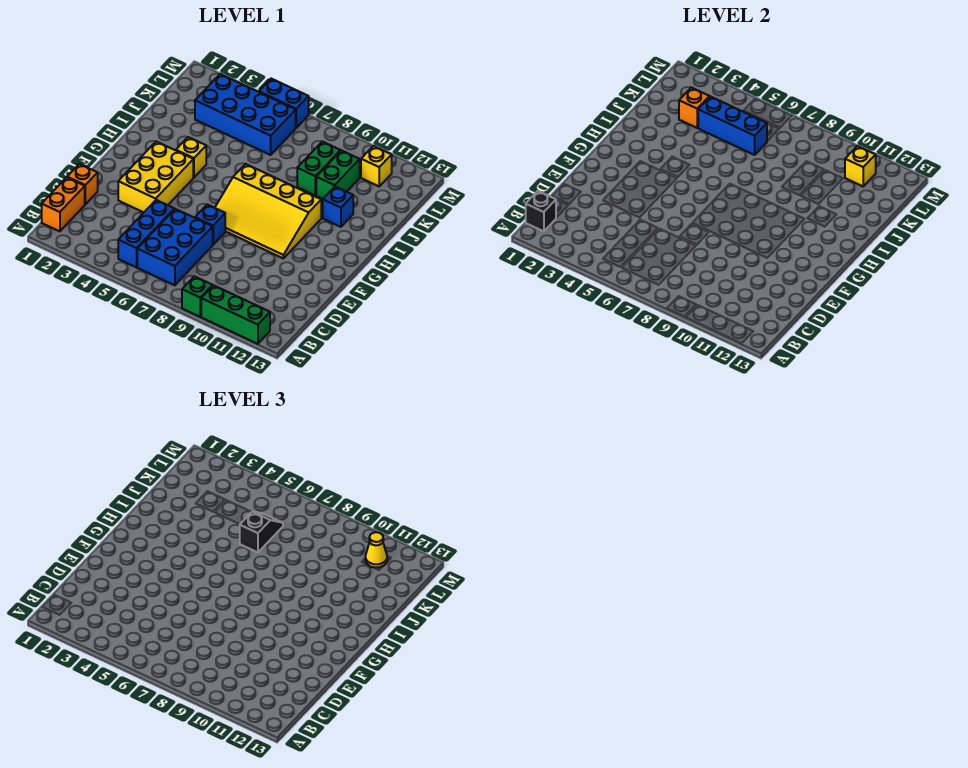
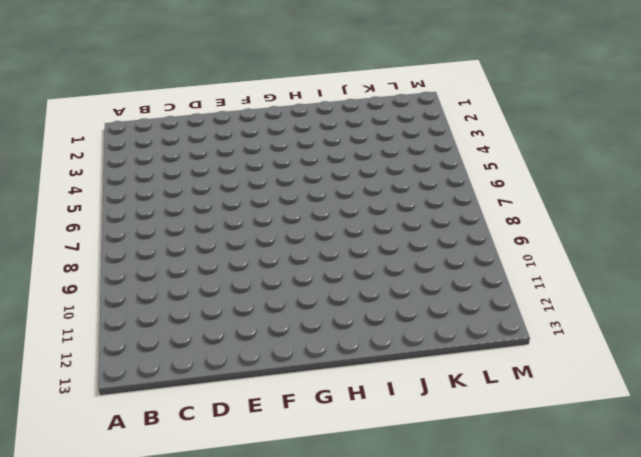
none -> green 1x1 brick [182,276,213,317]
none -> green 1x3 brick [201,285,270,344]
none -> orange 1x2 brick [42,177,85,231]

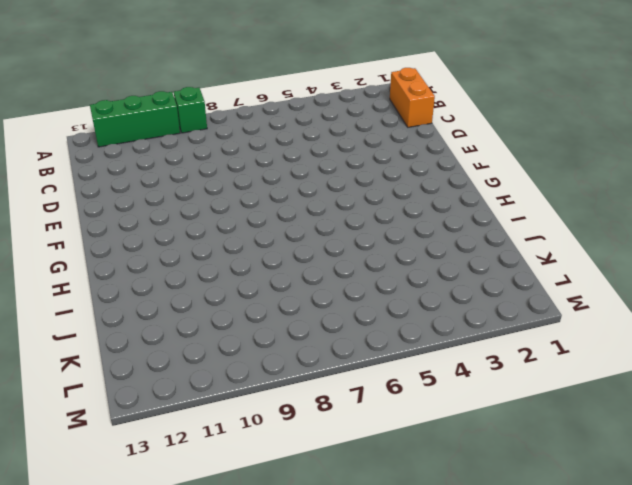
none -> blue 1x3 brick [118,200,174,267]
none -> blue 2x3 brick [137,209,213,285]
none -> orange 1x1 brick [67,164,98,204]

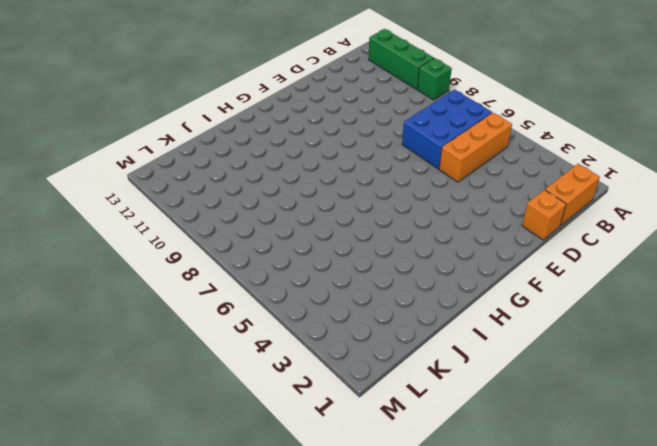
orange 1x3 brick [439,113,512,182] -> blue 1x3 brick [118,200,174,267]
none -> yellow 2x3 brick [118,142,193,212]
none -> blue 1x1 brick [195,204,225,245]
none -> yellow 3x4 slope [215,164,321,258]

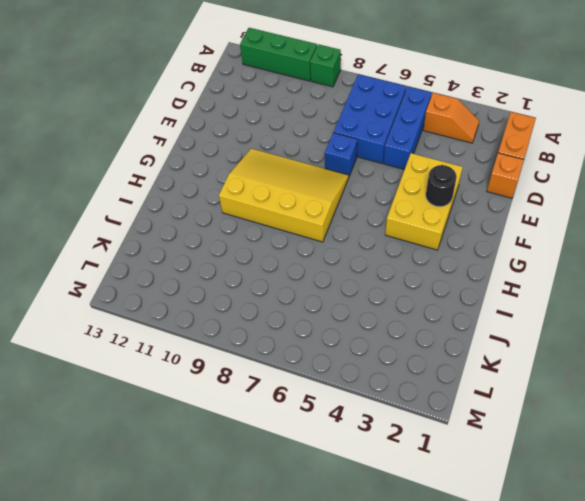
orange 1x2 slope [423,93,479,143] -> none
black 1x1 round brick [426,165,457,207] -> none
none -> yellow 1x1 brick [176,137,206,177]
none -> blue 1x1 brick [323,187,353,227]
none -> green 1x2 brick [297,142,340,195]

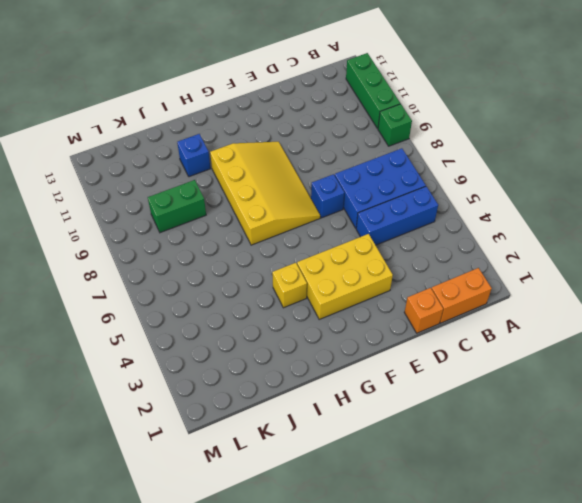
none -> green 1x2 brick [316,151,360,199]
none -> blue 2x4 brick [195,74,296,155]
none -> yellow 1x1 brick [361,146,392,186]

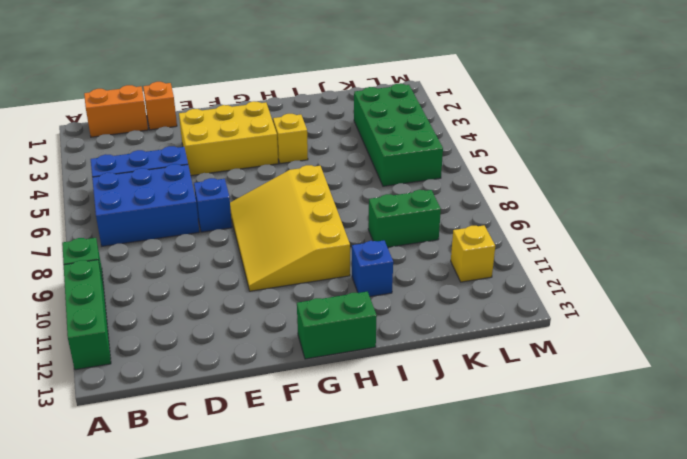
green 1x2 brick [297,292,377,359] -> green 1x2 brick moved to [316,151,360,199]
green 2x4 brick [354,84,443,186] -> blue 2x4 brick [195,74,296,155]
none -> blue 1x2 brick [259,79,309,128]
none -> black 1x1 brick [526,191,556,231]
none -> orange 1x1 brick [679,88,709,128]

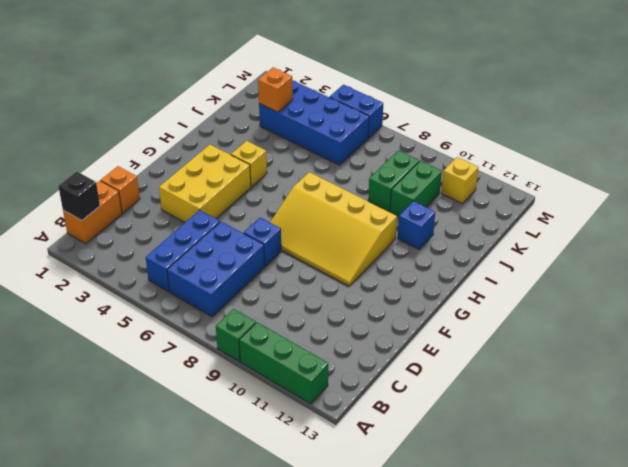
none -> blue 1x3 brick [698,96,767,155]
none -> yellow 1x1 brick [845,146,876,186]
none -> black 1x2 slope [240,512,283,552]

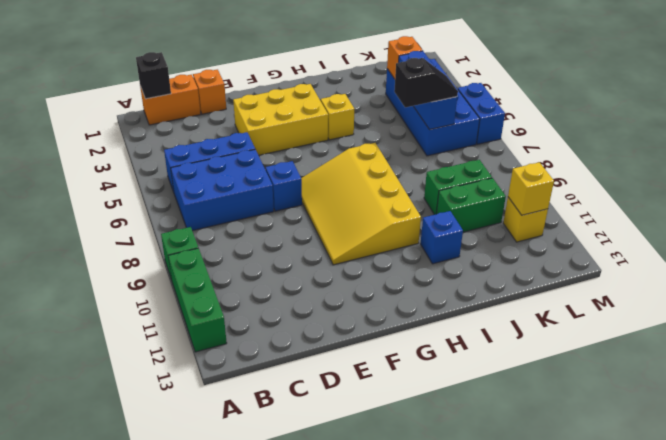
none -> yellow 1x1 cone [365,532,387,568]

